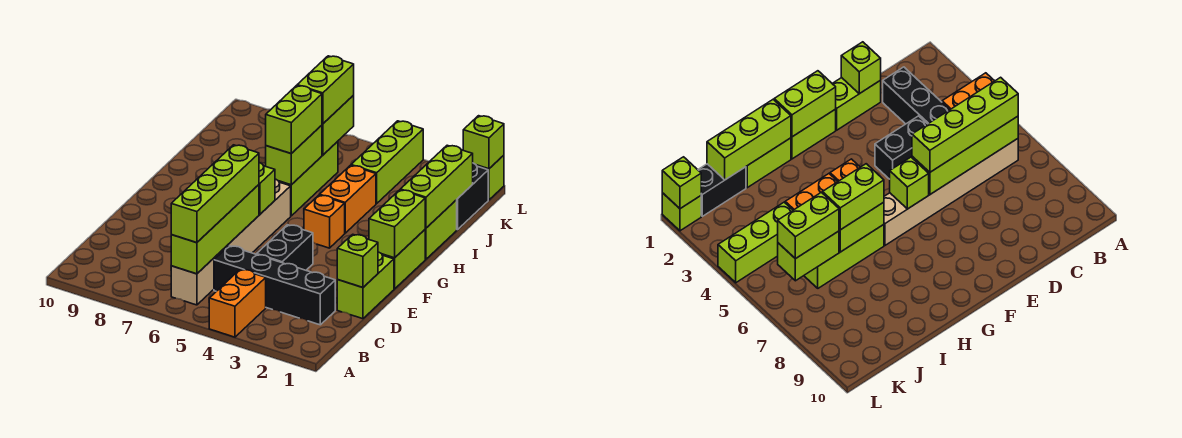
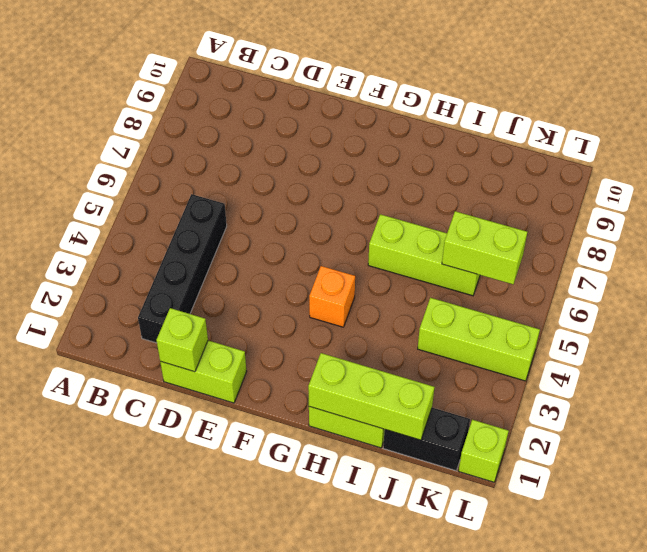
none -> orange 1x2 brick [209,269,266,337]
none -> tan 1x6 brick [171,179,291,305]
none -> black 1x2 brick [257,225,313,270]

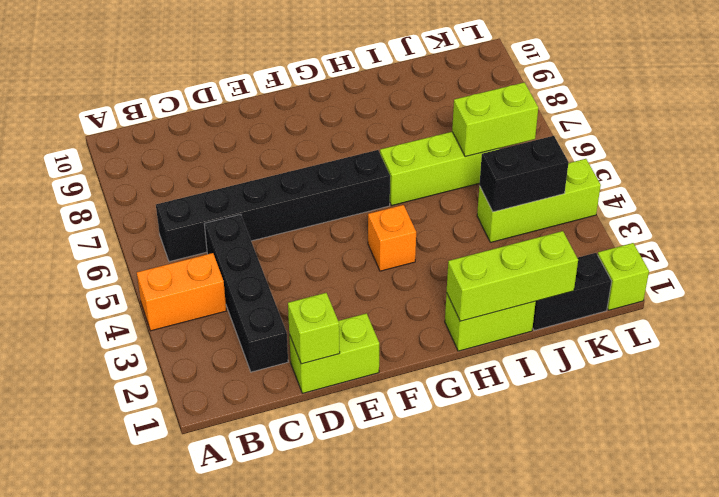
black 1x6 brick [156,150,390,262] -> tan 1x6 brick [171,179,291,305]
black 1x2 brick [479,136,569,212] -> black 1x2 brick moved to [257,225,313,270]
none -> lime 1x2 brick [382,230,425,289]
none -> orange 1x2 brick [320,165,376,233]
none -> lime 1x4 brick [171,185,259,274]

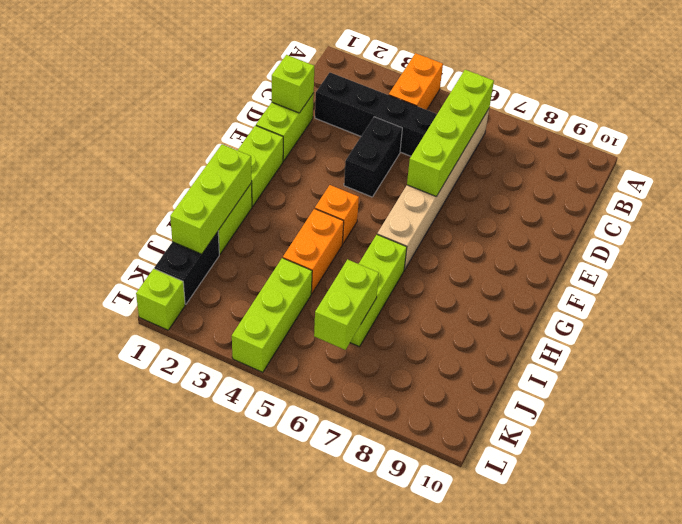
none -> lime 1x2 brick [369,190,425,258]
none -> lime 1x1 brick [259,163,275,214]
none -> lime 1x2 brick [266,125,322,185]

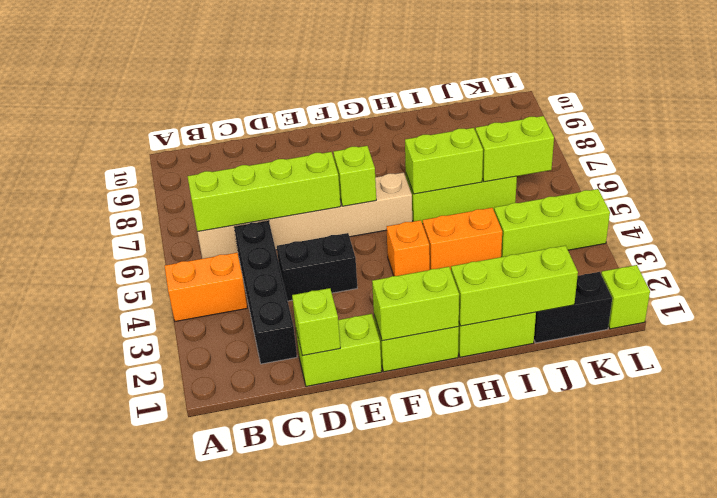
none -> lime 1x1 brick [463,116,504,169]
none -> lime 1x4 brick [171,145,259,243]
none -> lime 1x2 brick [266,86,322,153]

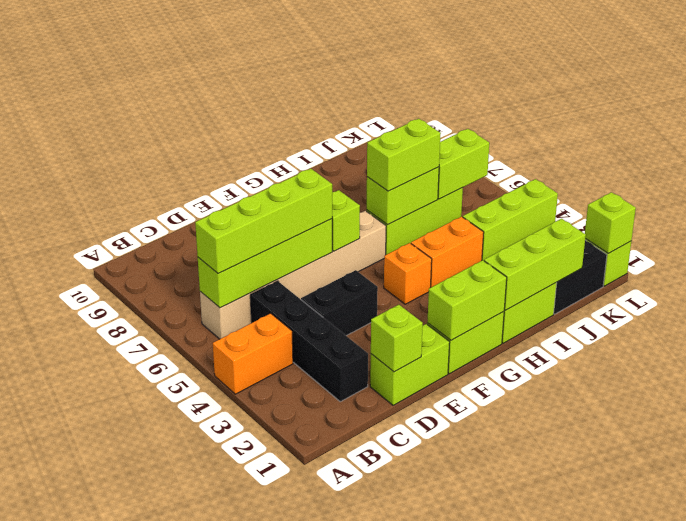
none -> lime 1x2 brick [297,56,354,124]

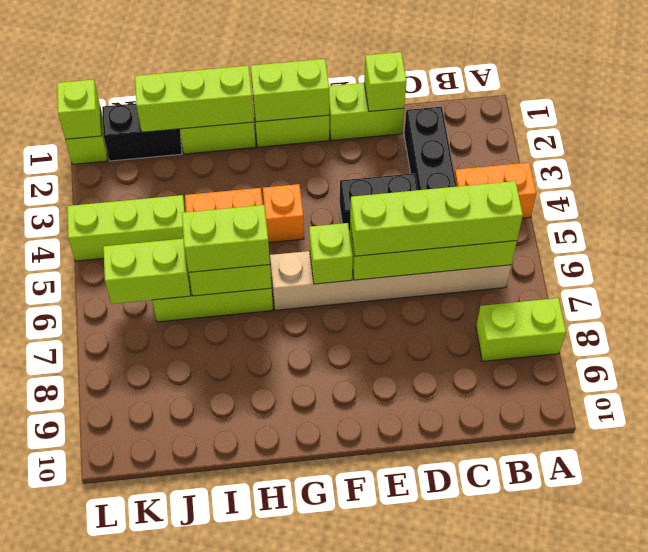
lime 1x2 brick [476,298,566,361] -> lime 1x2 brick moved to [297,56,354,124]

